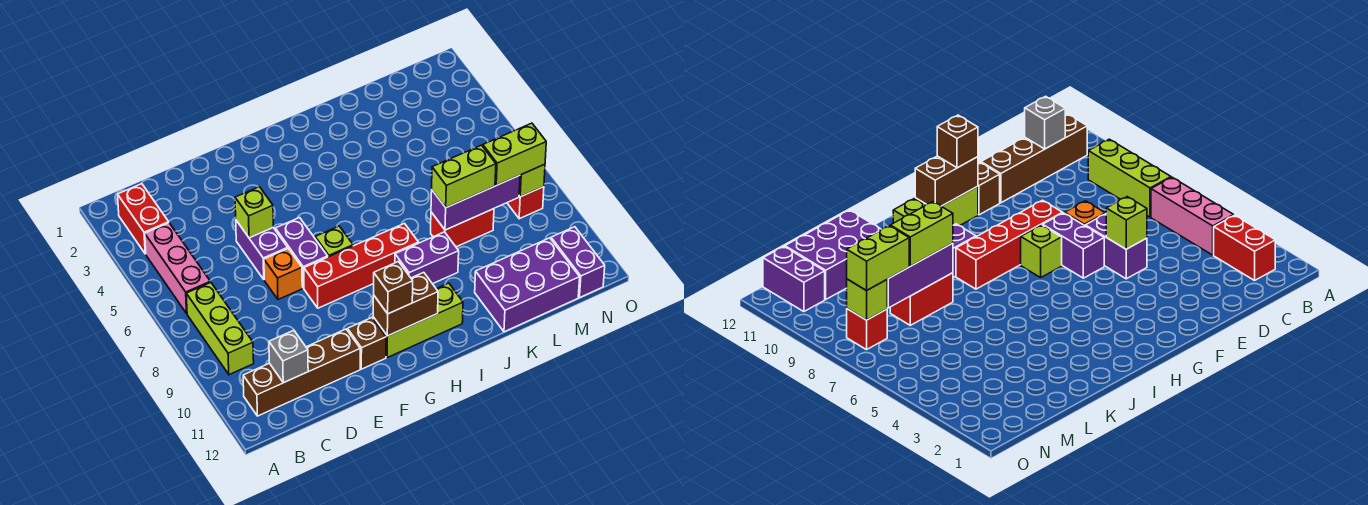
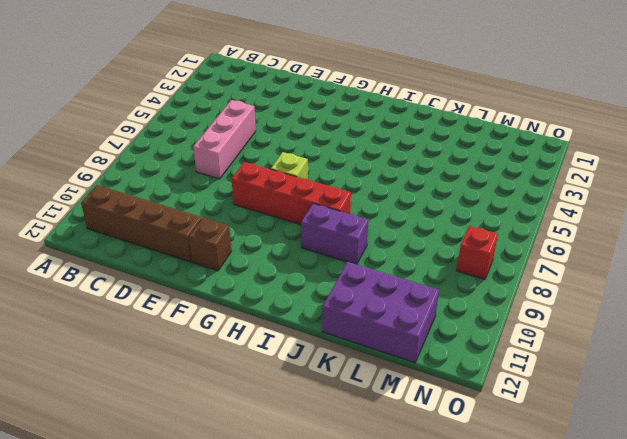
pink 1x3 brick [193,100,256,179] -> pink 1x3 brick moved to [145,223,210,313]
none -> red 1x2 brick [118,184,169,254]
none -> lime 1x3 brick [186,282,254,375]
none -> purple 1x2 brick [236,220,288,279]

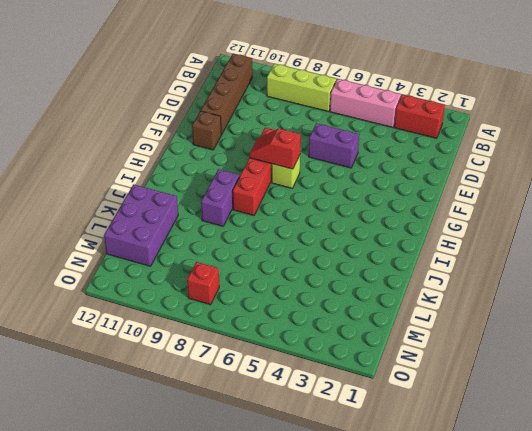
red 1x2 slope [249,129,301,169] -> none
none -> orange 1x1 brick [264,249,302,300]
none -> purple 1x2 brick [275,218,328,288]
none -> lime 1x3 brick [373,283,463,358]

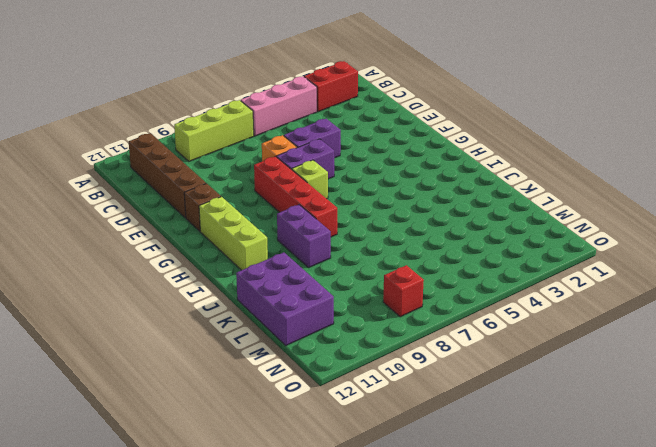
none -> red 1x2 brick [431,209,494,247]
none -> purple 1x2 brick [551,227,605,297]
none -> grey 1x1 brick [269,330,308,383]

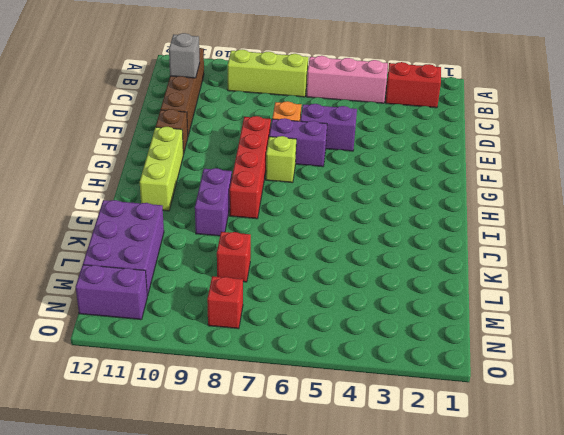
red 1x1 brick [217,232,251,282] -> red 1x2 brick [431,209,494,247]
none -> lime 1x1 brick [235,187,273,238]
none -> brown 1x2 brick [373,272,438,336]
none -> purple 1x3 brick [431,175,520,230]

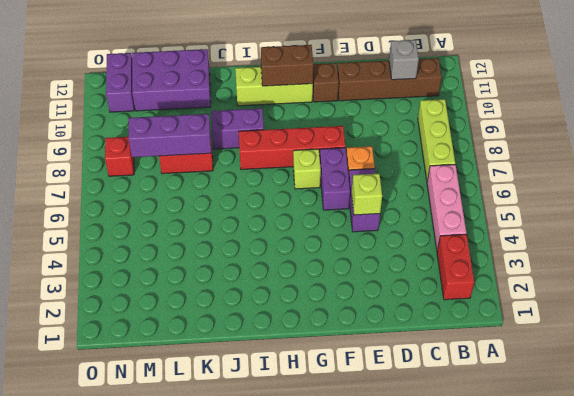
none -> lime 1x1 brick [519,164,545,197]
none -> brown 1x1 brick [374,262,413,314]
none -> lime 1x2 brick [432,145,496,208]

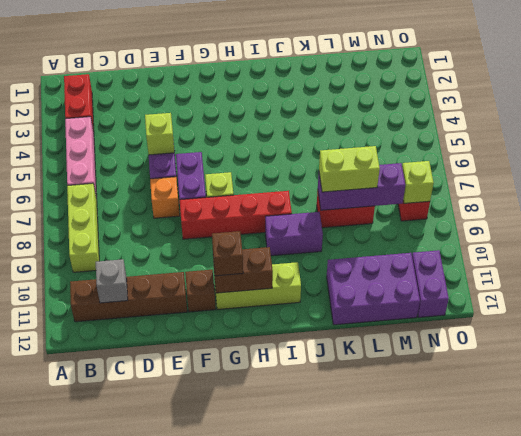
none -> lime 1x2 brick [483,123,546,185]

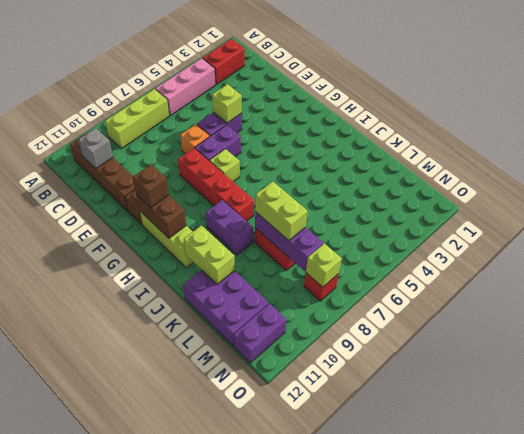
lime 1x2 brick [184,225,235,284] -> lime 1x2 brick moved to [483,123,546,185]

